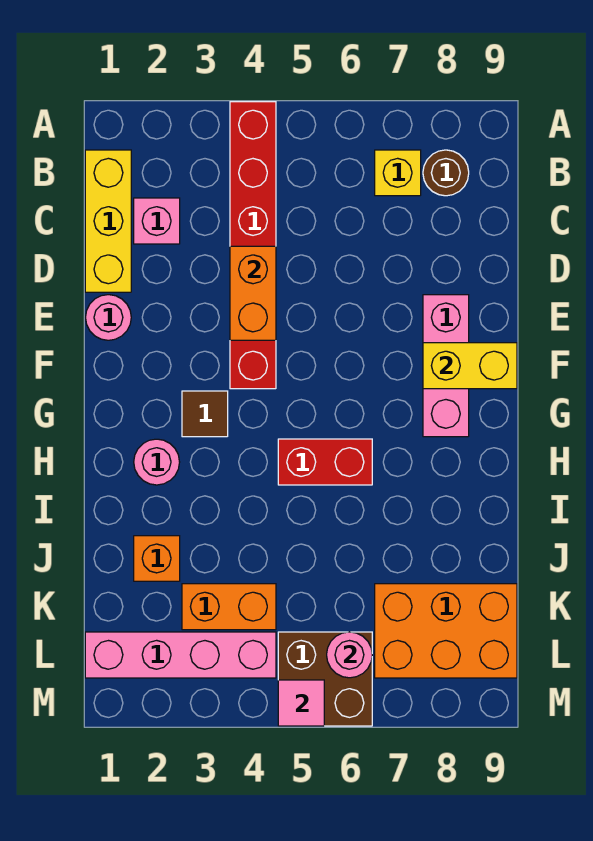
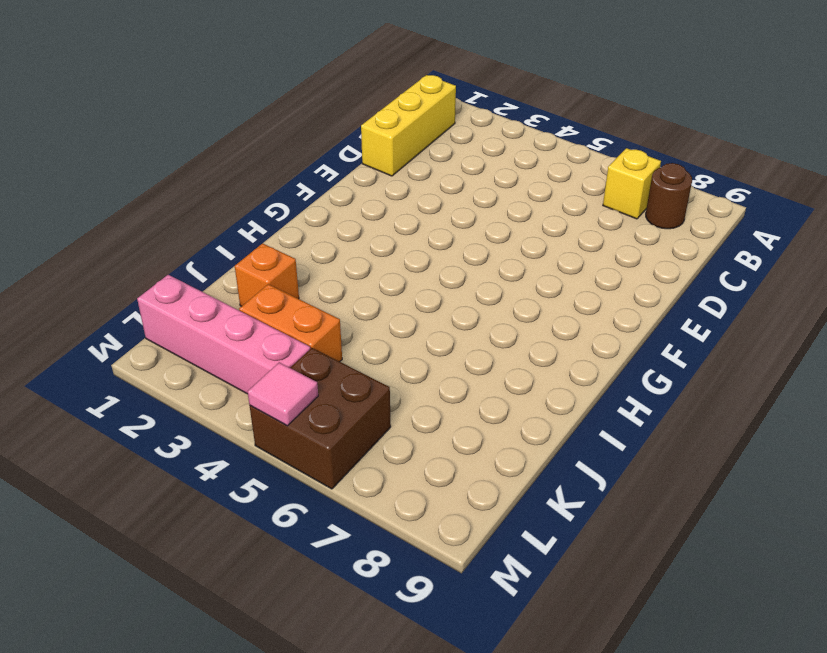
none -> red 1x6 brick [230,102,276,389]
none -> pink 1x1 brick [134,198,180,244]
none -> pink 1x1 round brick [86,295,131,340]

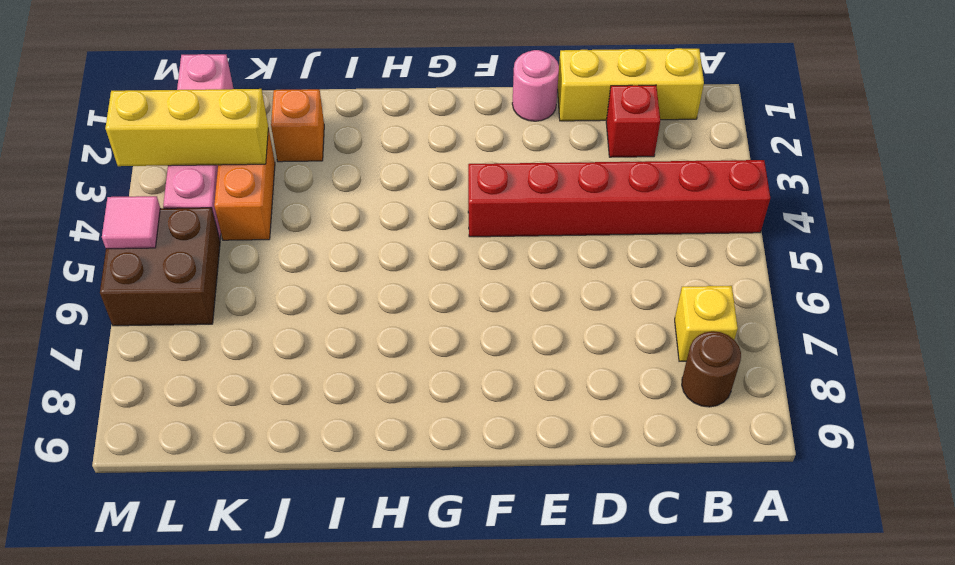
red 1x1 brick [606,85,660,157] -> pink 1x1 brick [134,198,180,244]
yellow 1x3 brick [105,89,268,166] -> none
none -> pink 1x3 brick [423,295,469,437]
none -> brown 1x1 tile [182,391,228,437]
none -> pink 1x1 round brick [134,439,180,485]

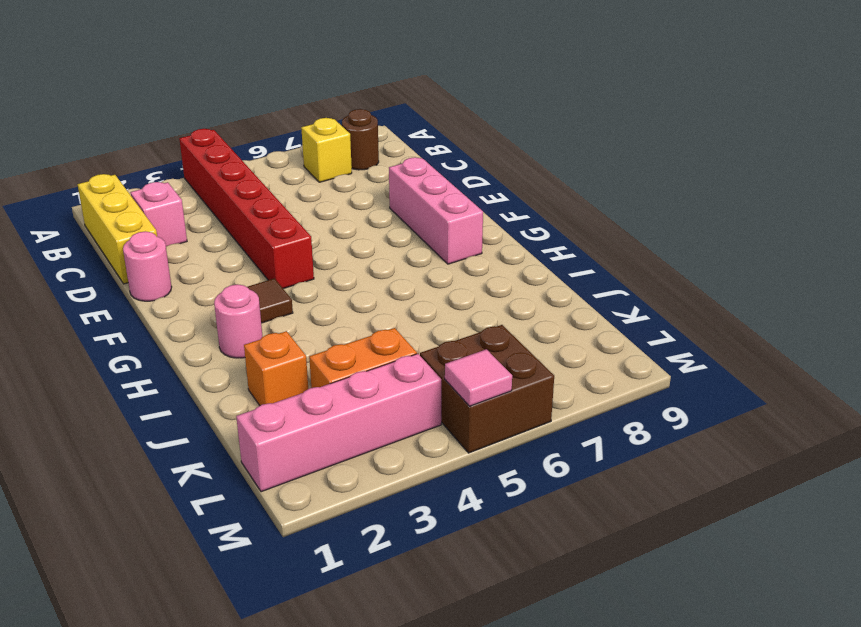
none -> red 1x2 brick [278,439,372,485]
none -> orange 2x3 brick [375,584,517,678]
none -> orange 1x2 brick [230,246,276,340]

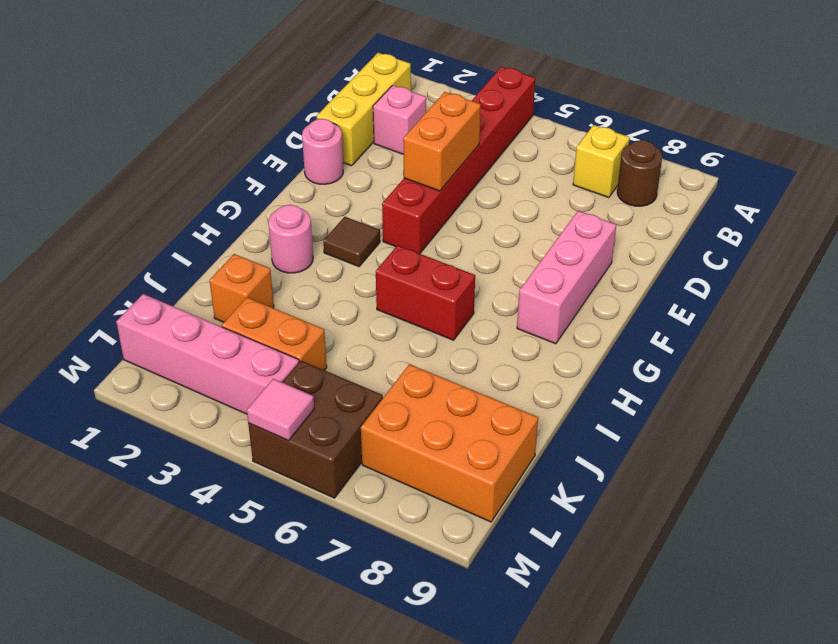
none -> yellow 1x2 brick [423,343,517,389]
none -> pink 1x1 round brick [327,632,372,678]

